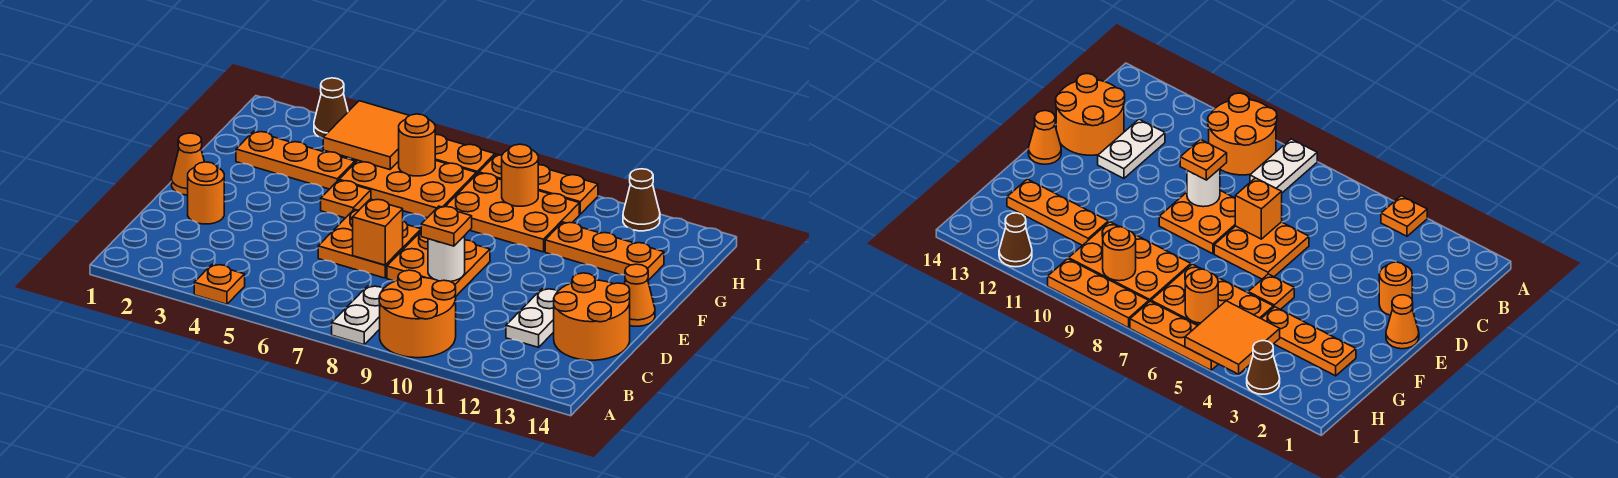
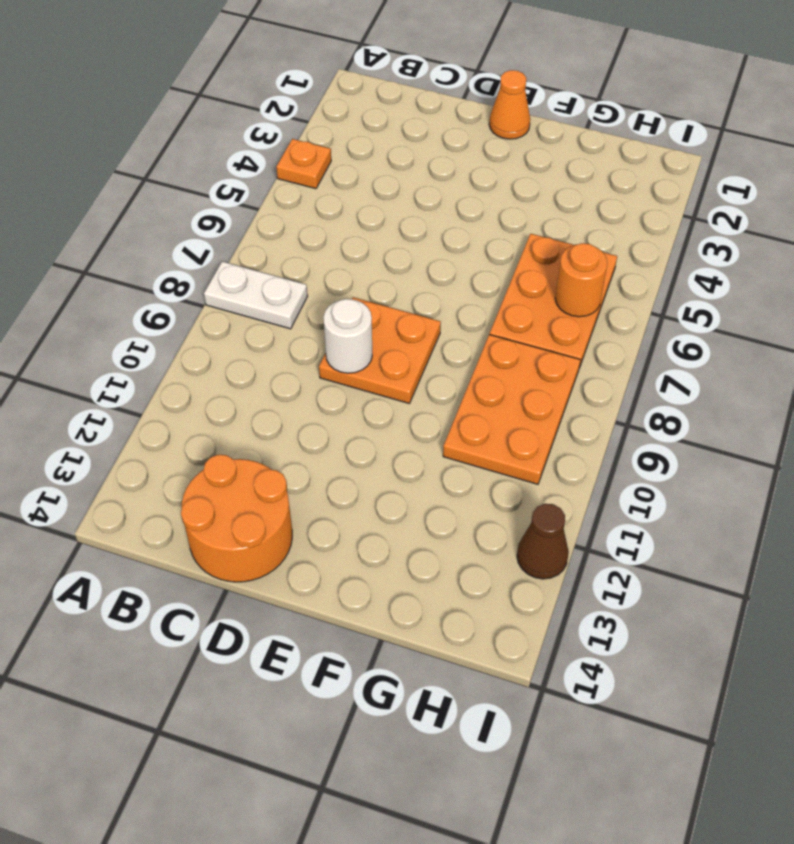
none -> orange 2x2 round brick [379,270,456,358]
none -> white 1x2 plate [506,289,558,347]
none -> orange 1x1 round brick [188,162,224,224]

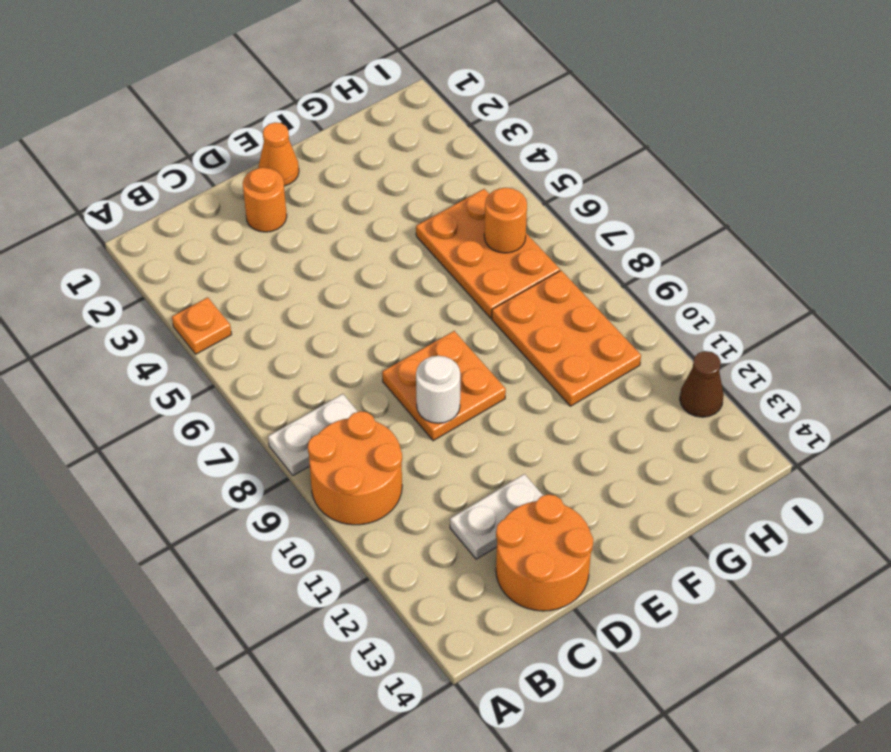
none -> orange 2x2 plate [318,209,421,278]
none -> orange 1x1 cone [624,264,655,326]
none -> orange 1x1 plate [321,180,371,218]

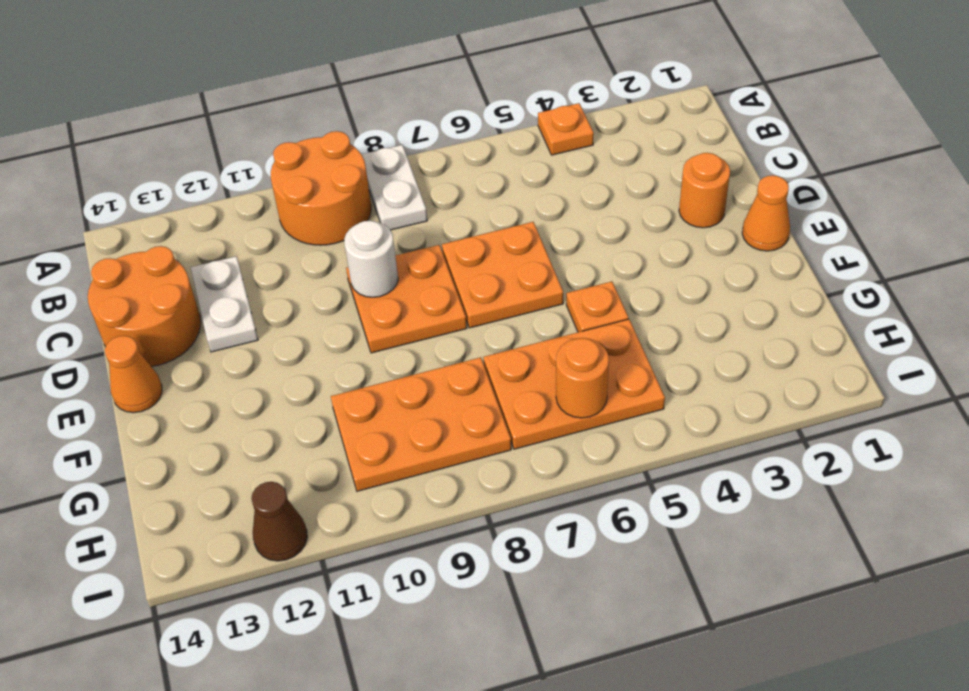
none -> orange 1x3 plate [236,131,355,189]
none -> orange 1x3 plate [545,222,664,280]
none -> brown 1x1 cone [314,78,348,138]

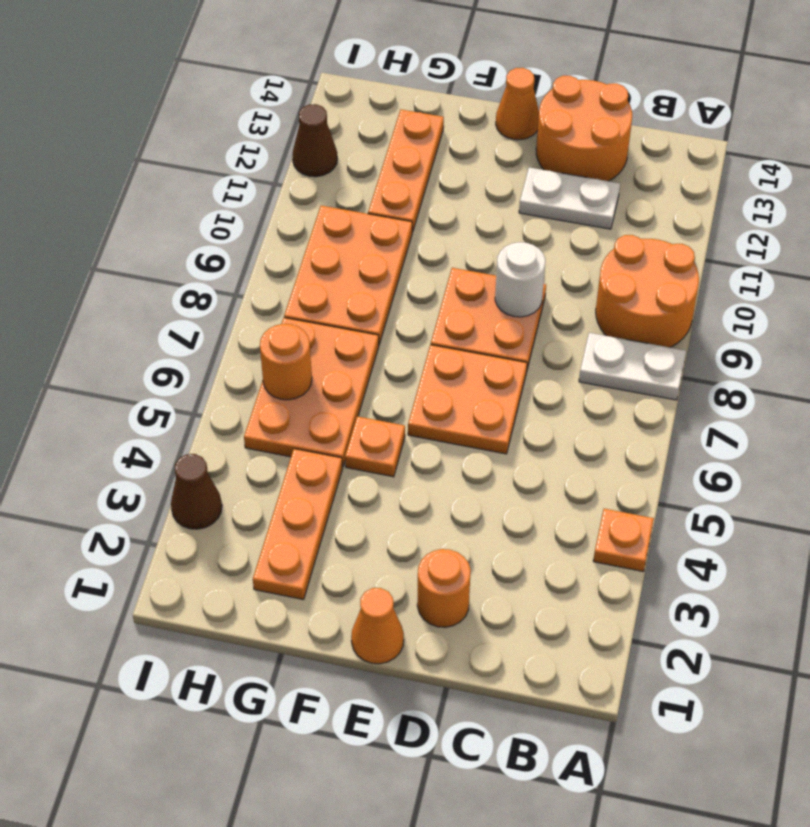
none -> orange 1x3 plate [435,134,495,175]
none -> orange 1x3 plate [479,154,598,214]
none -> orange 1x1 brick [353,199,403,265]

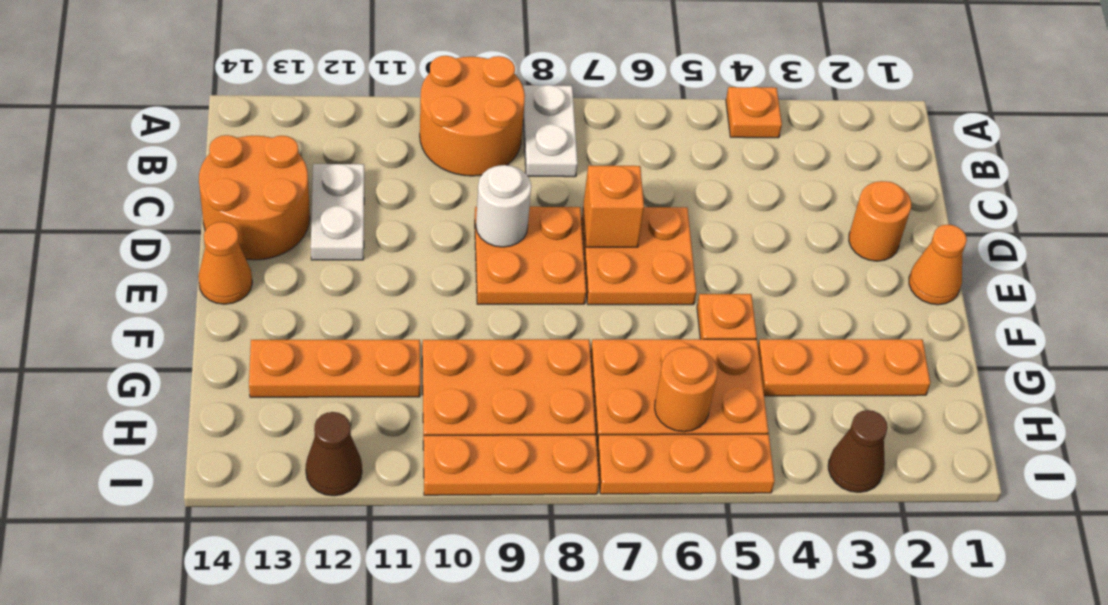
none -> orange 2x2 tile [323,101,409,170]
none -> orange 1x1 round brick [502,144,538,206]
none -> orange 1x1 plate [421,206,472,246]

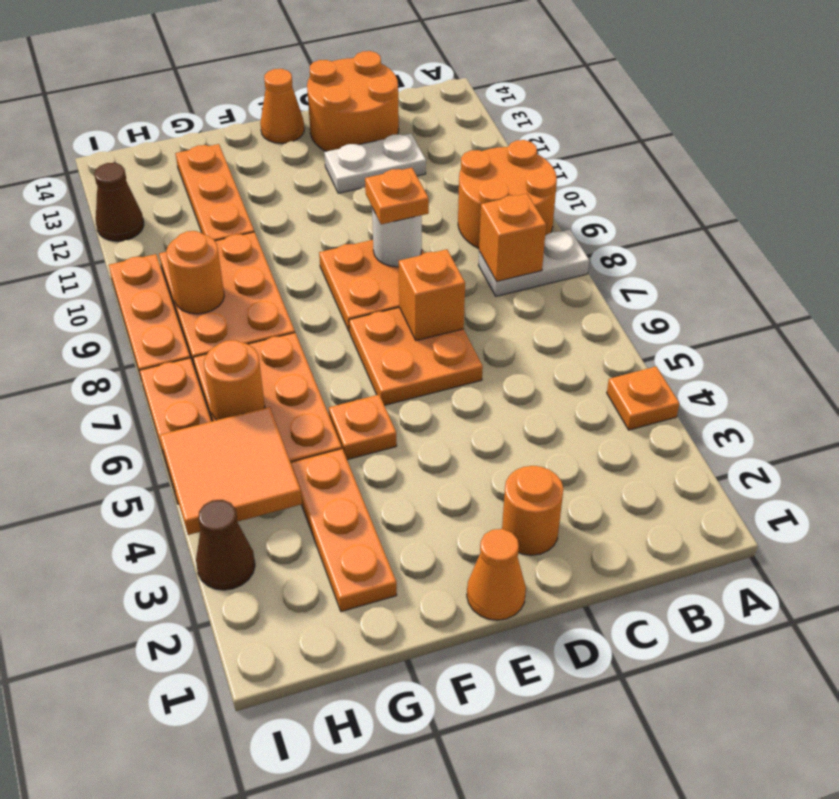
orange 1x1 brick [479,194,546,281] -> none

